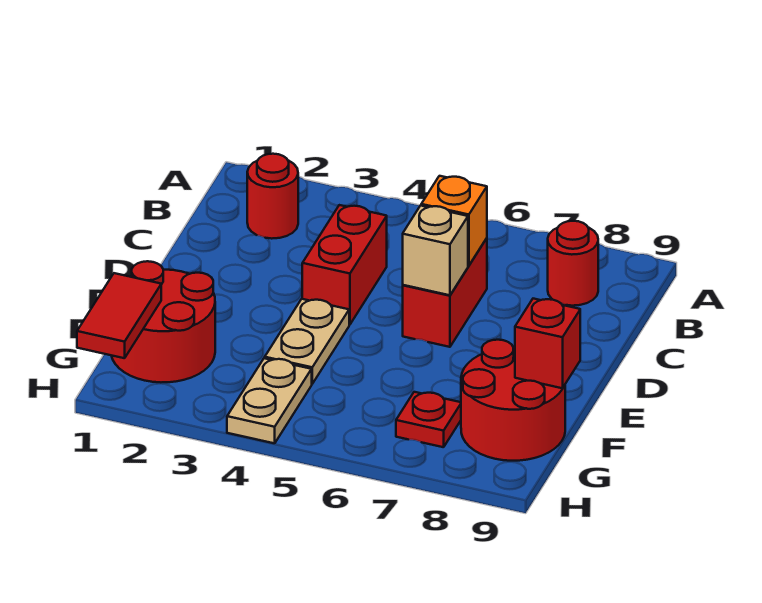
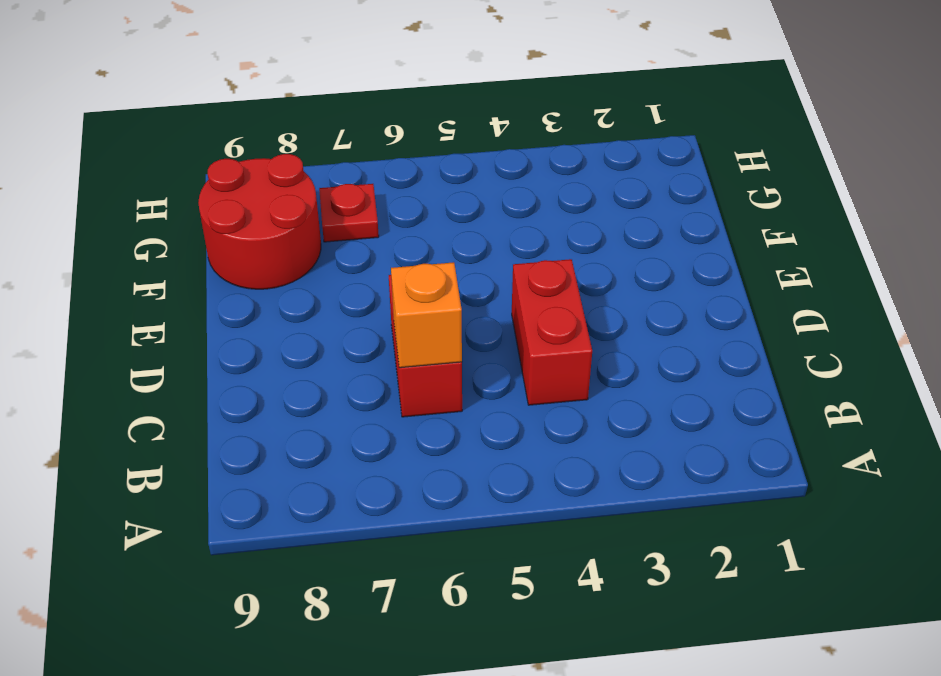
none -> red 1x1 round brick [247,154,298,239]
none -> red 1x1 round brick [548,221,598,306]
none -> tan 1x2 plate [265,299,349,384]

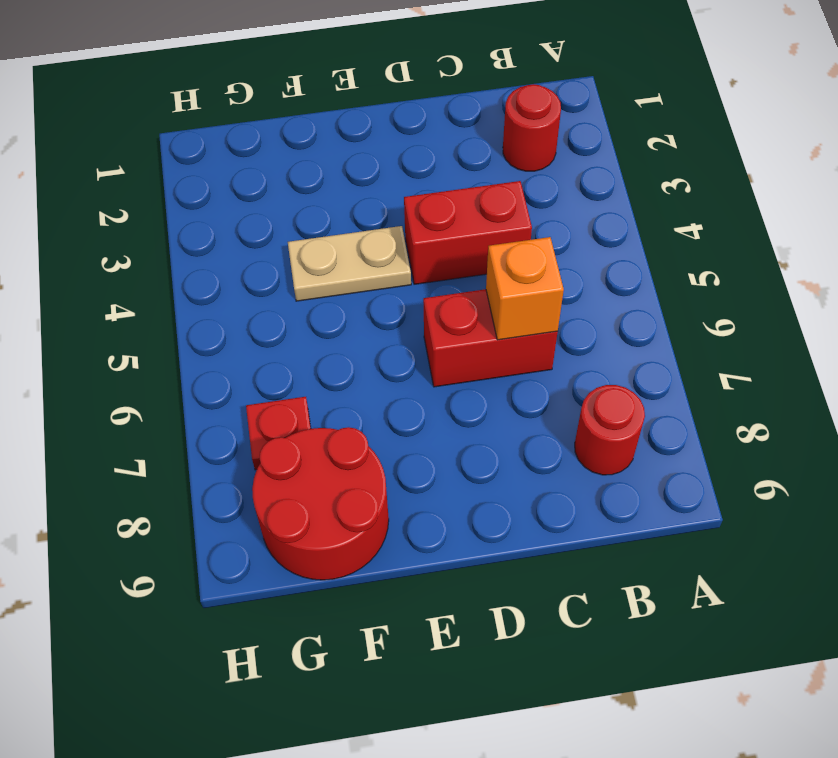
none -> red 2x2 round brick [112,261,215,382]
none -> tan 1x2 plate [227,358,312,443]
none -> tan 1x1 brick [403,206,468,295]

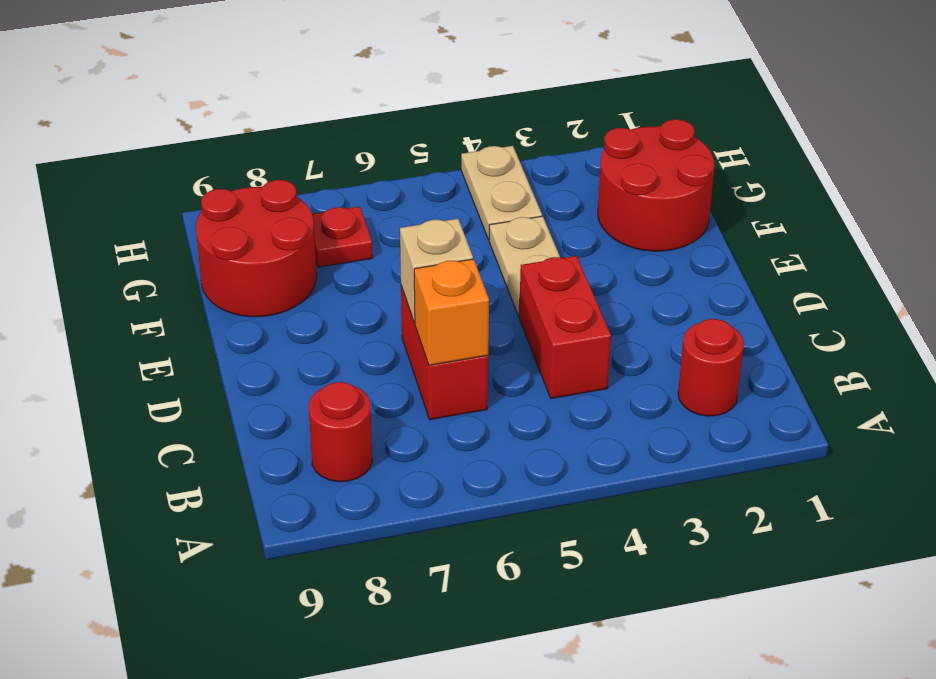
none -> red 1x1 brick [515,299,580,388]
none -> red 1x2 tile [77,273,161,358]

